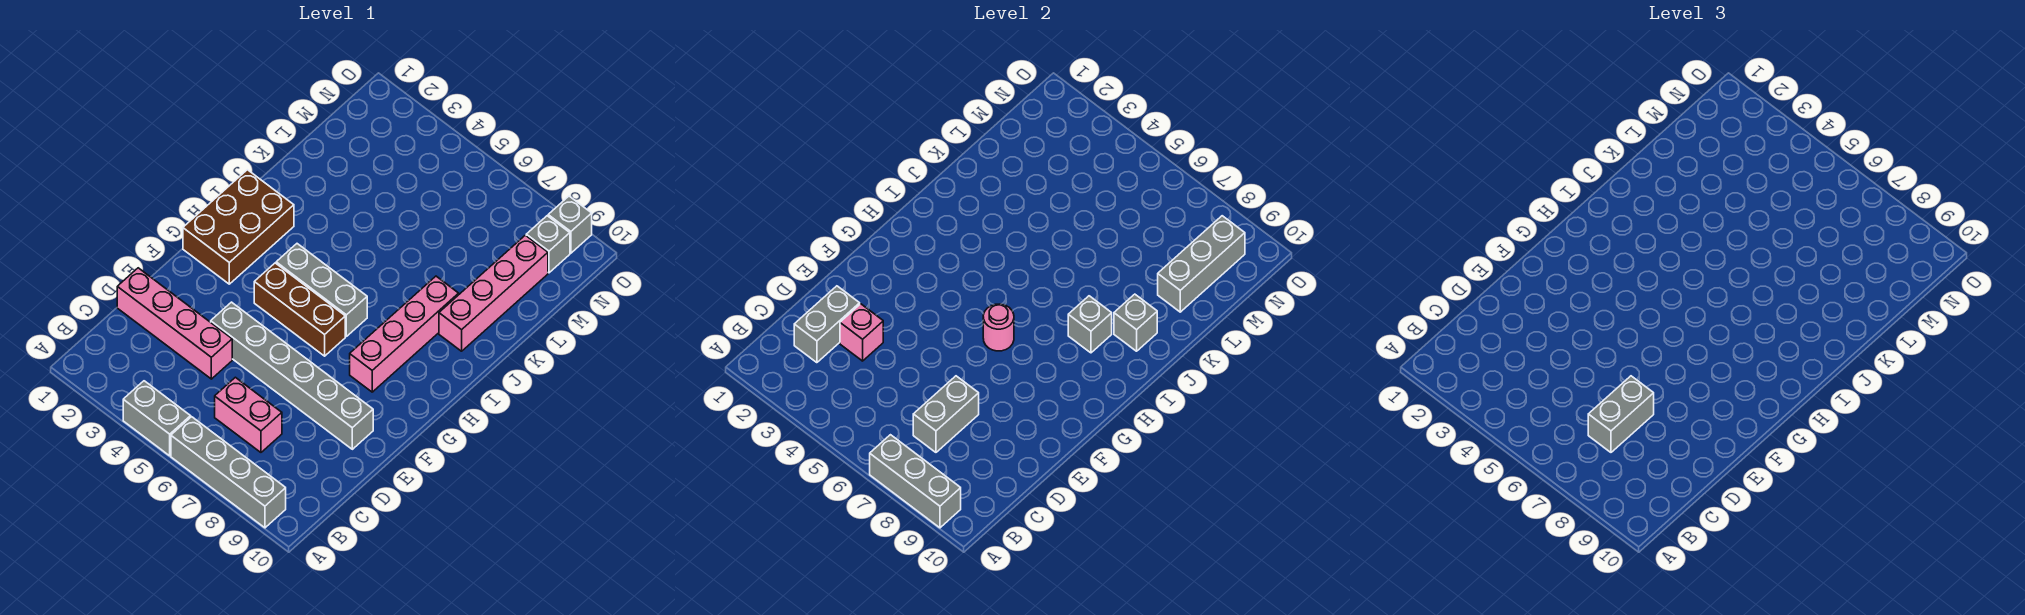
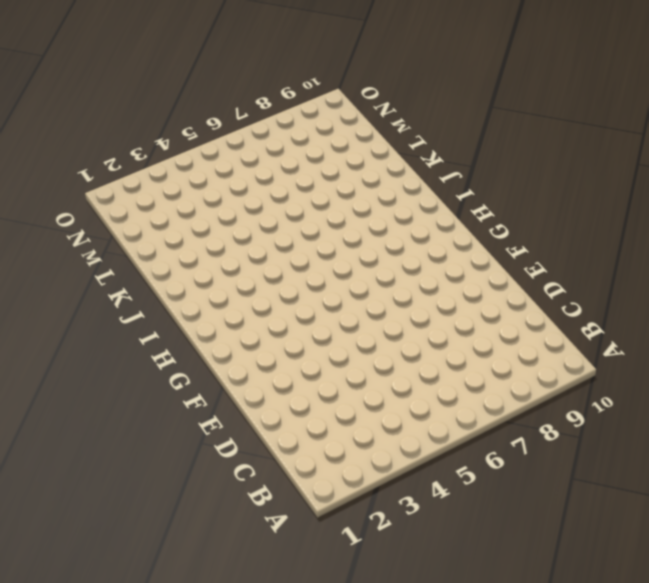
none -> grey 1x2 brick [123,381,191,456]
none -> grey 1x4 brick [171,417,286,528]
none -> pink 1x2 brick [215,377,282,452]

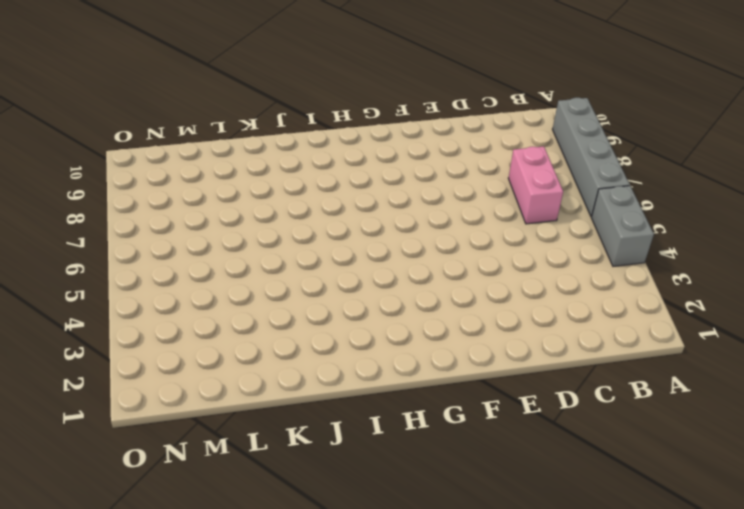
none -> pink 1x4 brick [117,268,232,379]
none -> grey 1x6 brick [211,302,373,449]
none -> brown 2x3 brick [183,170,294,284]

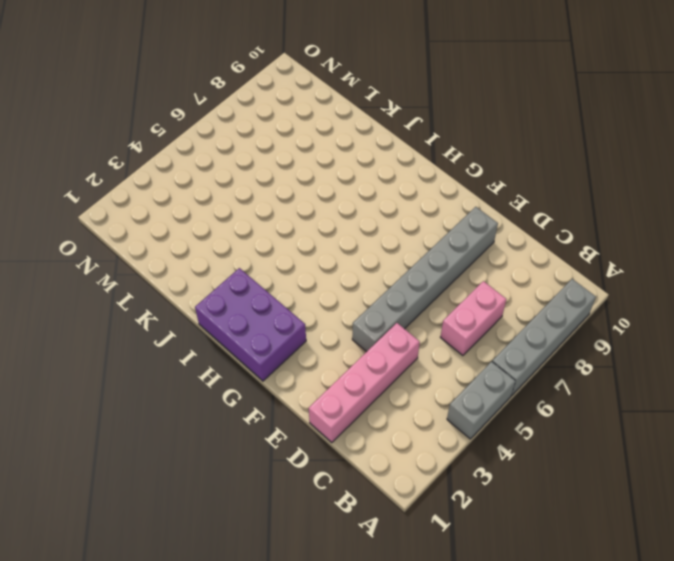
purple 2x3 brick [195,268,306,381] -> brown 2x3 brick [183,170,294,284]
none -> brown 1x3 brick [254,263,345,356]
none -> pink 1x4 brick [350,276,459,392]
none -> grey 1x3 brick [276,244,367,336]

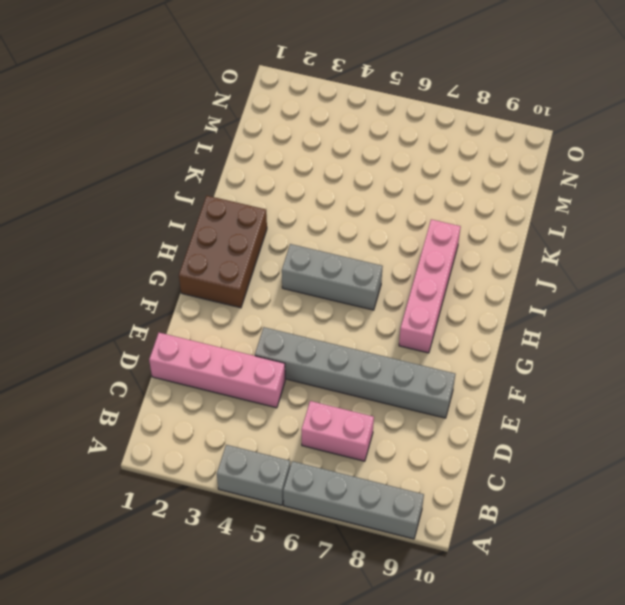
none -> brown 1x3 brick [254,263,345,356]
none -> pink 1x4 brick [439,235,548,351]
none -> grey 1x1 brick [526,216,570,273]

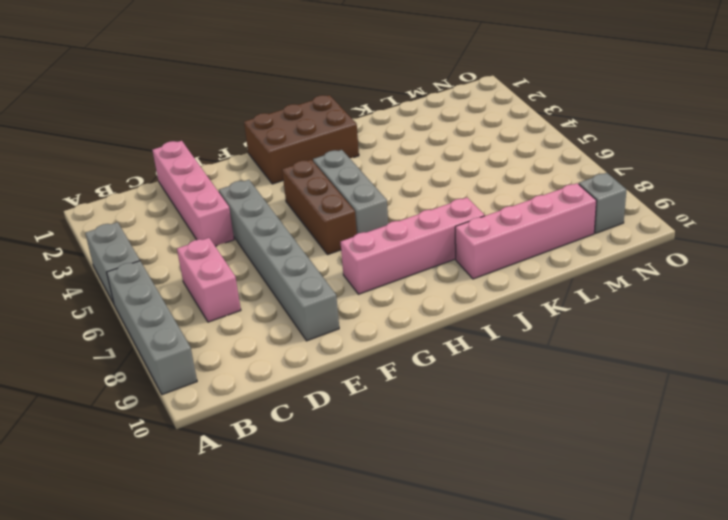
none -> grey 1x1 brick [548,196,592,253]
none -> grey 1x3 brick [870,435,961,528]
none -> grey 1x2 brick [794,286,860,363]

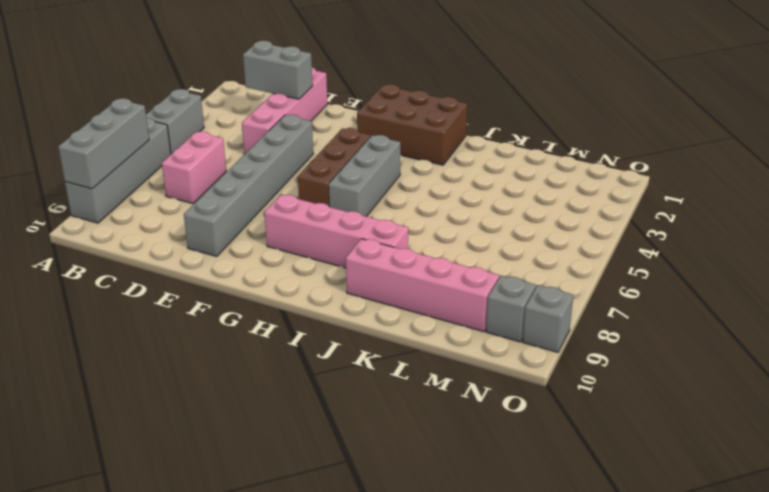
none -> grey 1x2 brick [913,376,979,452]
none -> pink 1x1 brick [840,304,883,361]
none -> pink 1x1 round brick [983,304,1014,351]

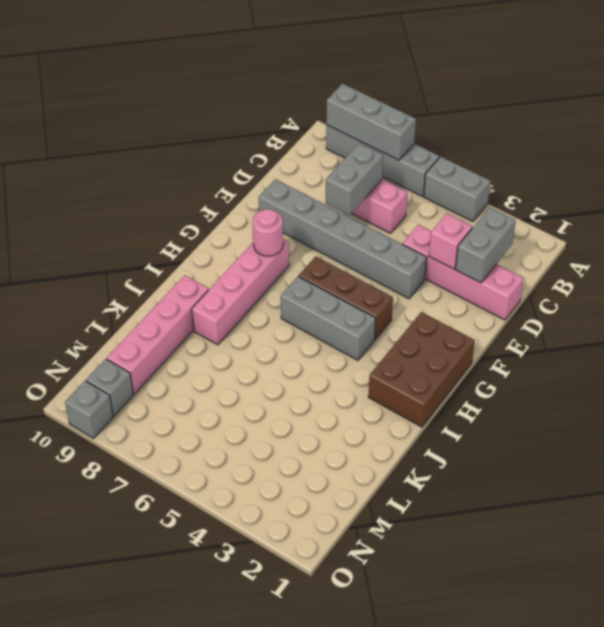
pink 1x1 round brick [253,209,283,256] -> pink 1x1 round brick moved to [983,304,1014,351]
none -> grey 1x1 brick [1068,296,1112,353]
none -> grey 1x1 brick [1114,294,1157,351]
none -> grey 1x3 brick [1158,216,1245,312]

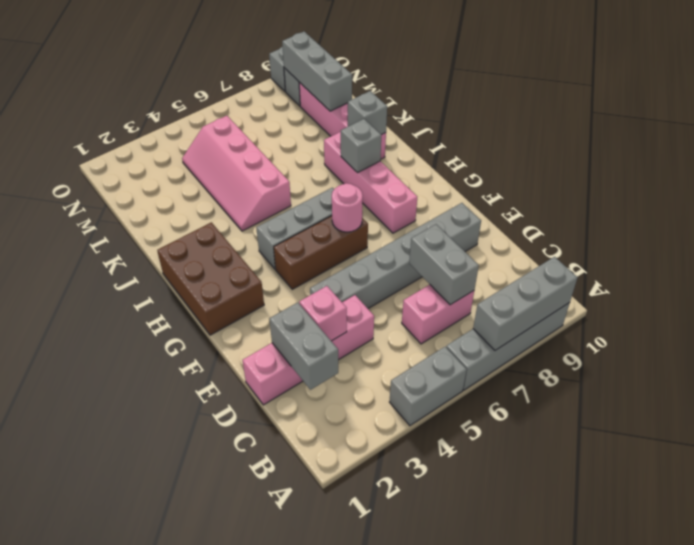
pink 2x4 slope [182,116,291,231] -> none
none -> grey 1x2 brick [1588,376,1654,452]

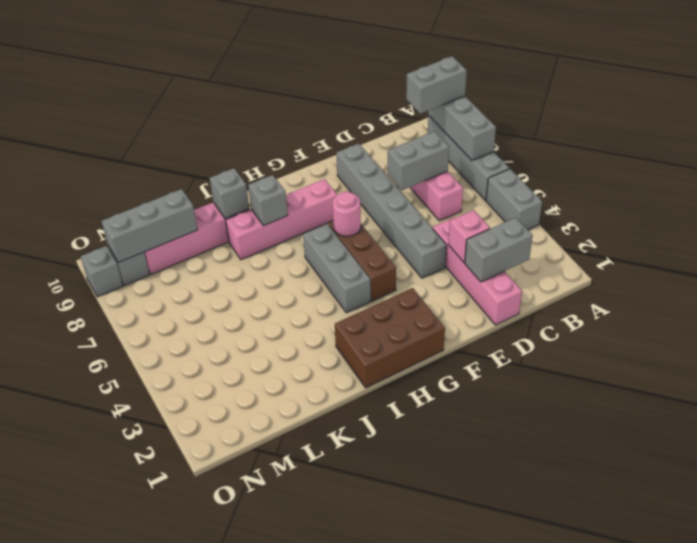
grey 1x2 brick [406,56,467,114] -> grey 1x2 brick moved to [1588,376,1654,452]

